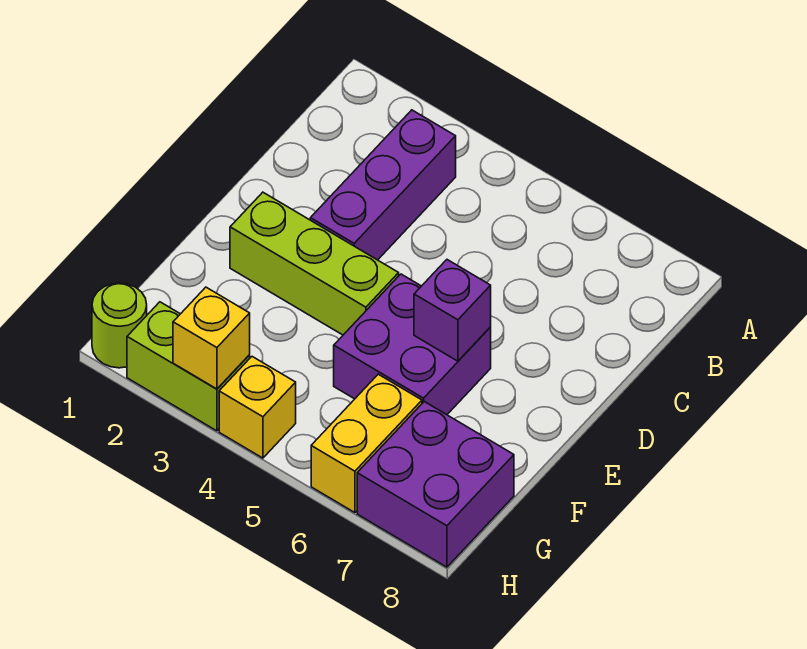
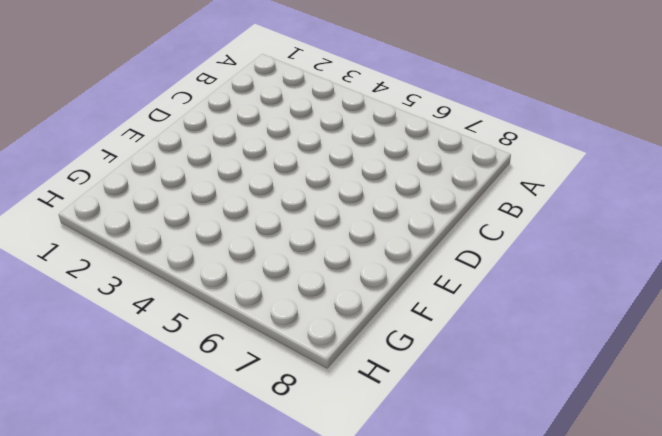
none -> purple 1x3 brick [310,110,456,260]
none -> lime 1x3 brick [230,192,399,335]

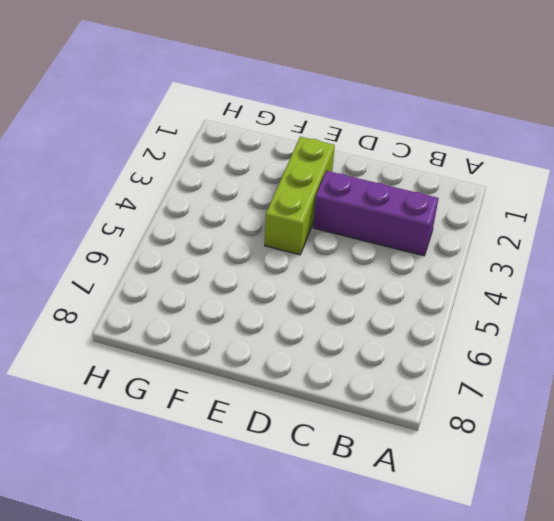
none -> purple 2x2 brick [334,274,491,415]
none -> yellow 1x2 brick [311,374,422,513]

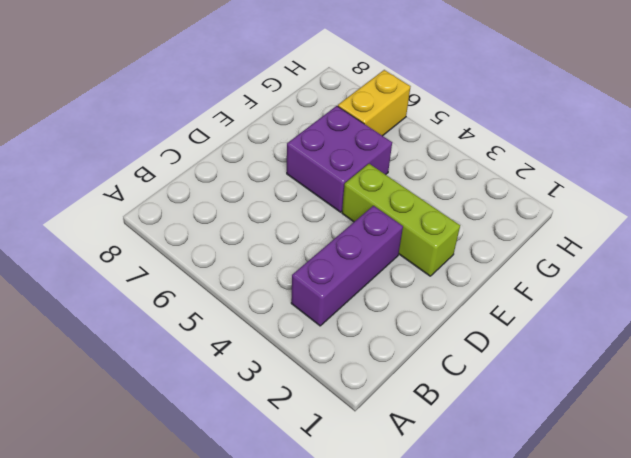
none -> purple 2x2 brick [357,402,514,567]
none -> lime 1x1 round brick [92,283,147,368]

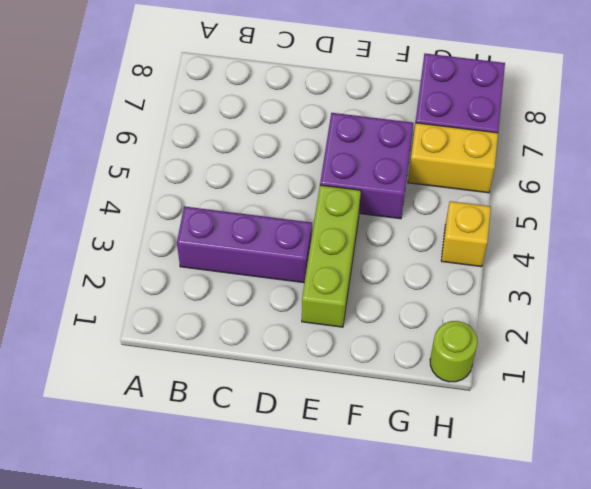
none -> lime 1x2 brick [127,302,250,431]
none -> purple 1x1 brick [414,260,491,361]

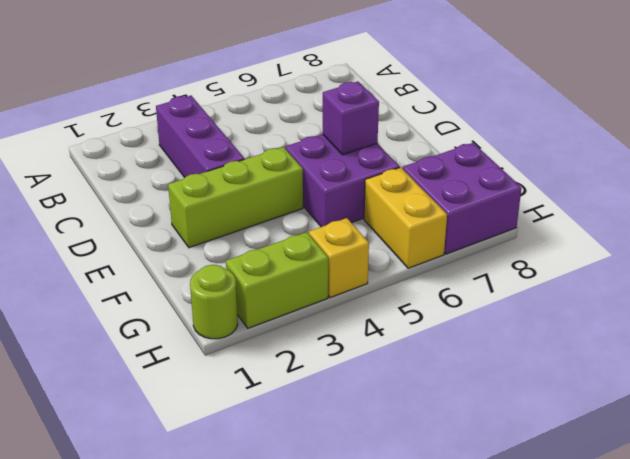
none -> yellow 1x1 brick [173,287,250,389]

